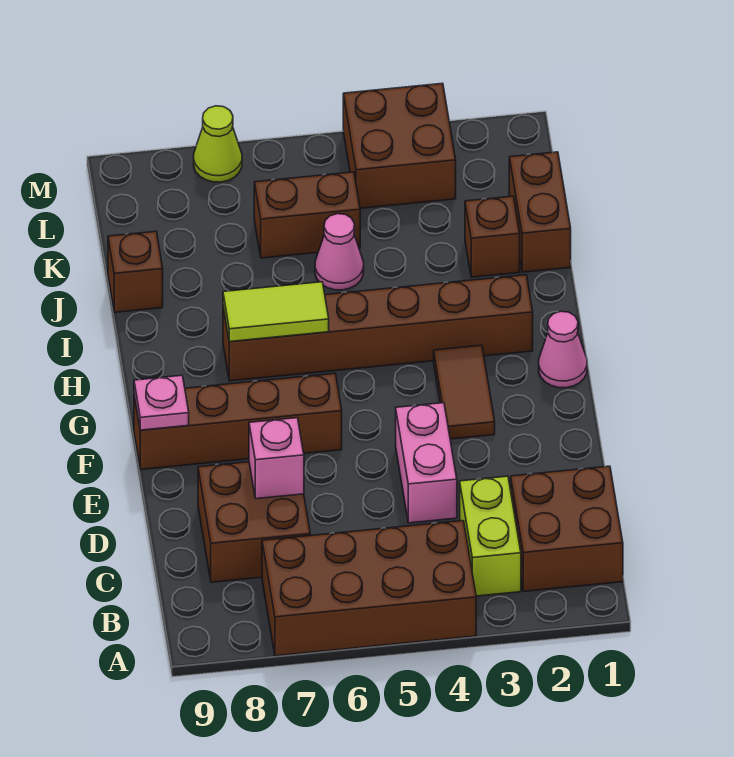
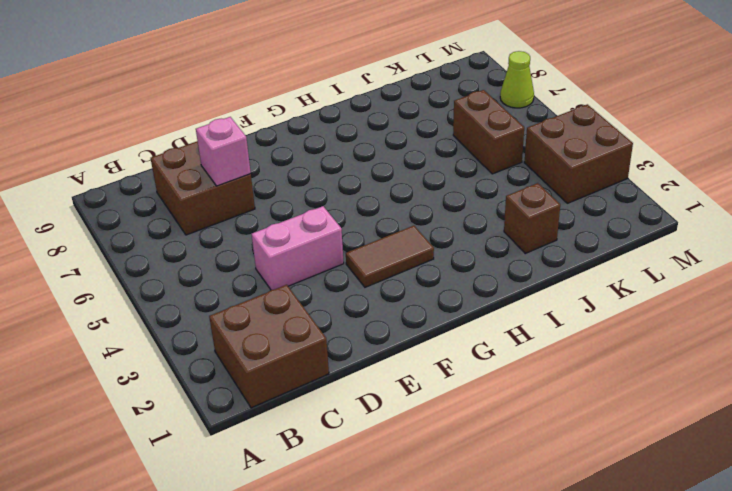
none -> brown 2x4 brick [262,521,476,656]
none -> lime 1x2 brick [460,476,521,596]
none -> brown 1x4 brick [134,374,342,469]

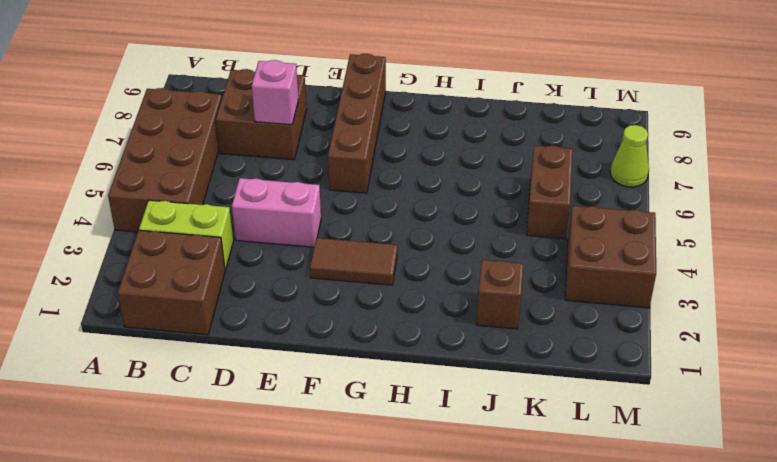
none -> pink 1x1 cone [539,311,587,388]
none -> brown 1x6 brick [223,275,533,381]
none -> brown 1x2 brick [509,152,571,272]

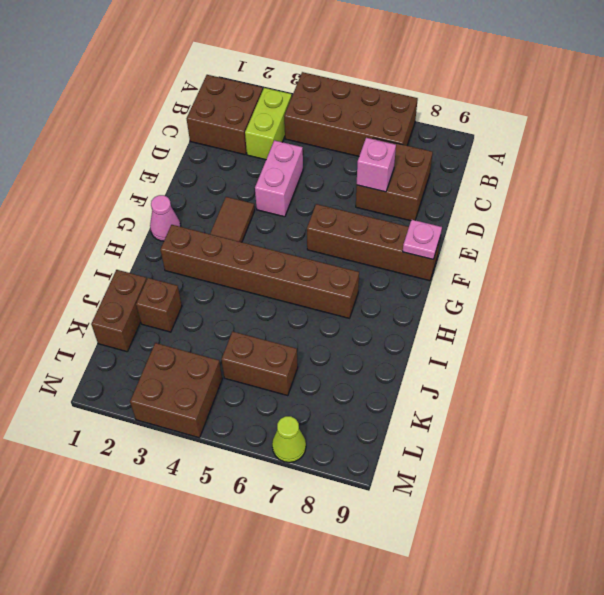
none -> pink 1x1 cone [315,214,364,290]
none -> brown 1x1 brick [108,231,163,312]
none -> lime 1x2 tile [223,282,329,342]

